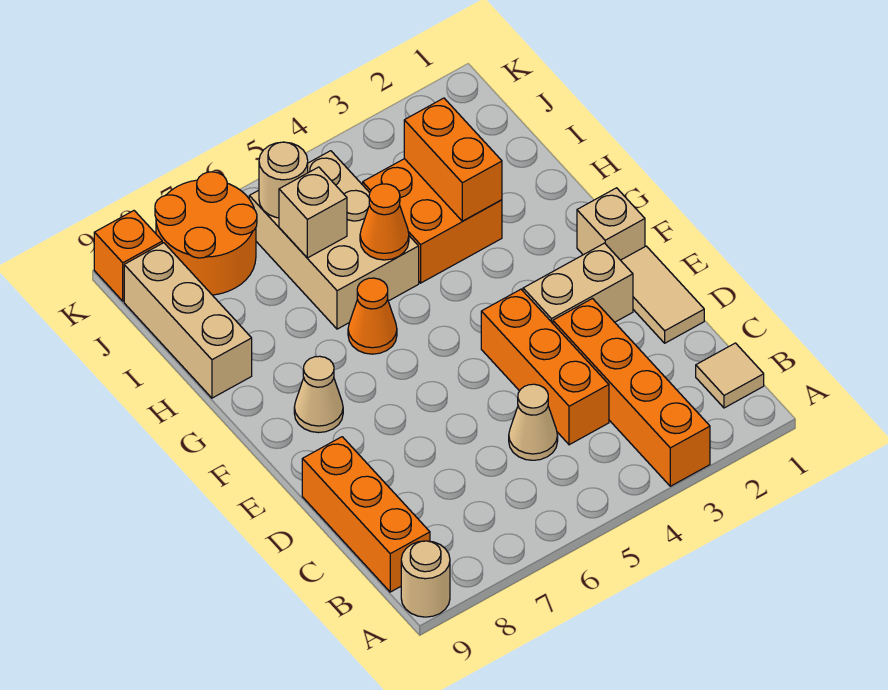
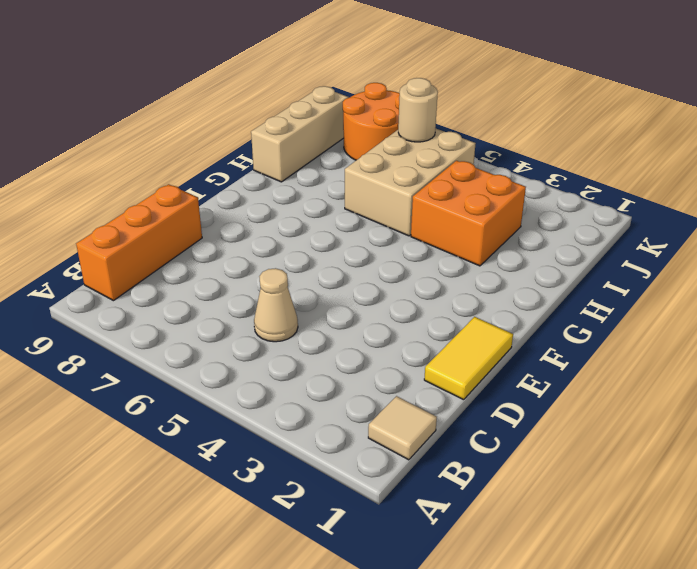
yellow 1x2 tile [424,317,513,400] -> tan 1x2 tile [621,246,704,343]
none -> orange 1x4 brick [553,299,710,486]
none -> tan 1x1 round brick [401,541,450,617]
none -> orange 1x3 brick [481,289,609,445]

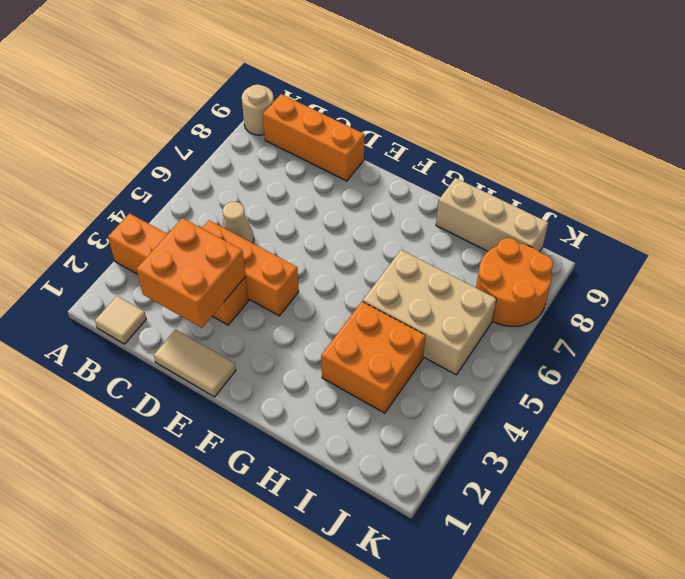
orange 2x2 brick [136,218,246,328] -> none
none -> tan 1x2 brick [523,243,633,323]
none -> tan 1x1 brick [577,188,645,260]
none -> tan 1x1 cone [294,356,343,433]

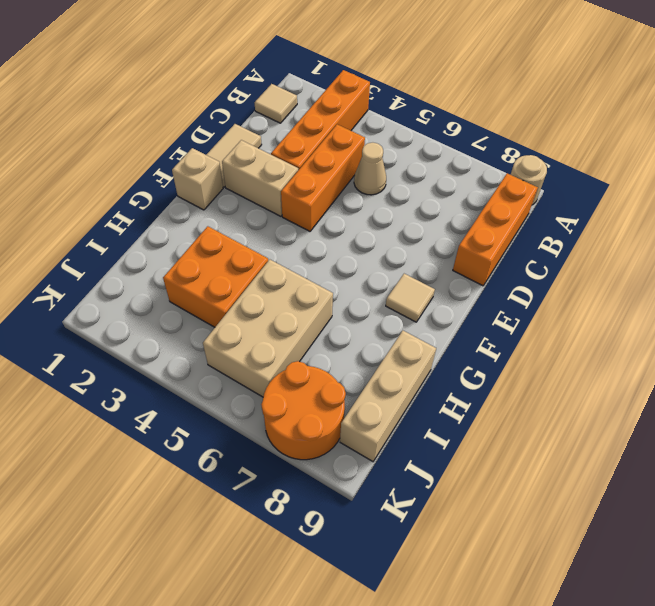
tan 1x1 tile [386,274,435,322] -> tan 1x1 cone [294,356,343,433]
none -> orange 1x1 cone [348,278,397,354]
none -> orange 1x1 brick [94,211,162,301]
none -> orange 1x2 brick [404,98,502,221]

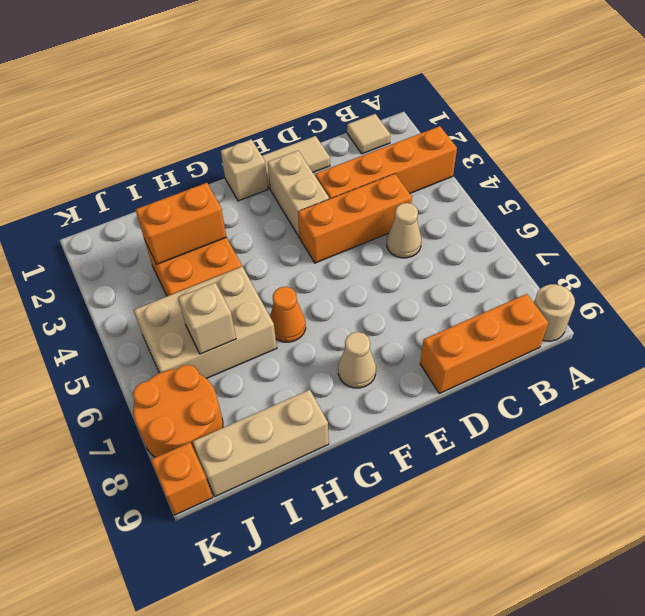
none -> orange 1x1 cone [360,184,409,260]
none -> tan 1x1 round brick [259,142,308,218]

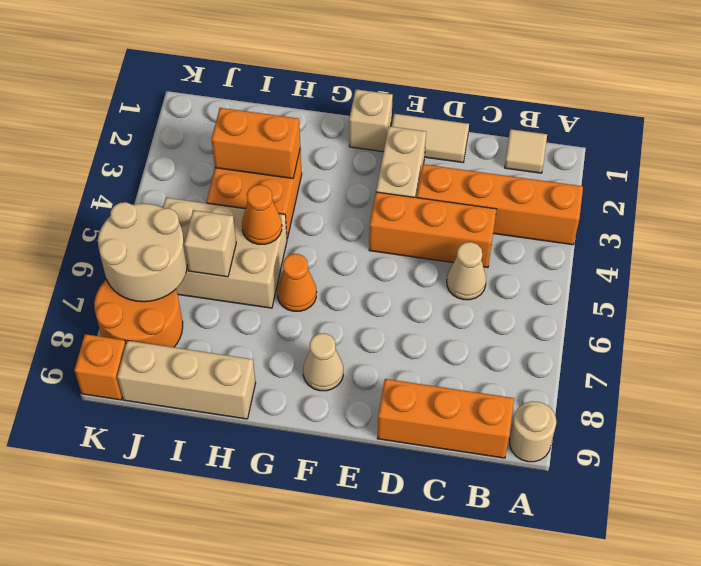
tan 2x2 round brick [98,202,187,302] -> tan 1x1 round brick [259,142,308,218]

